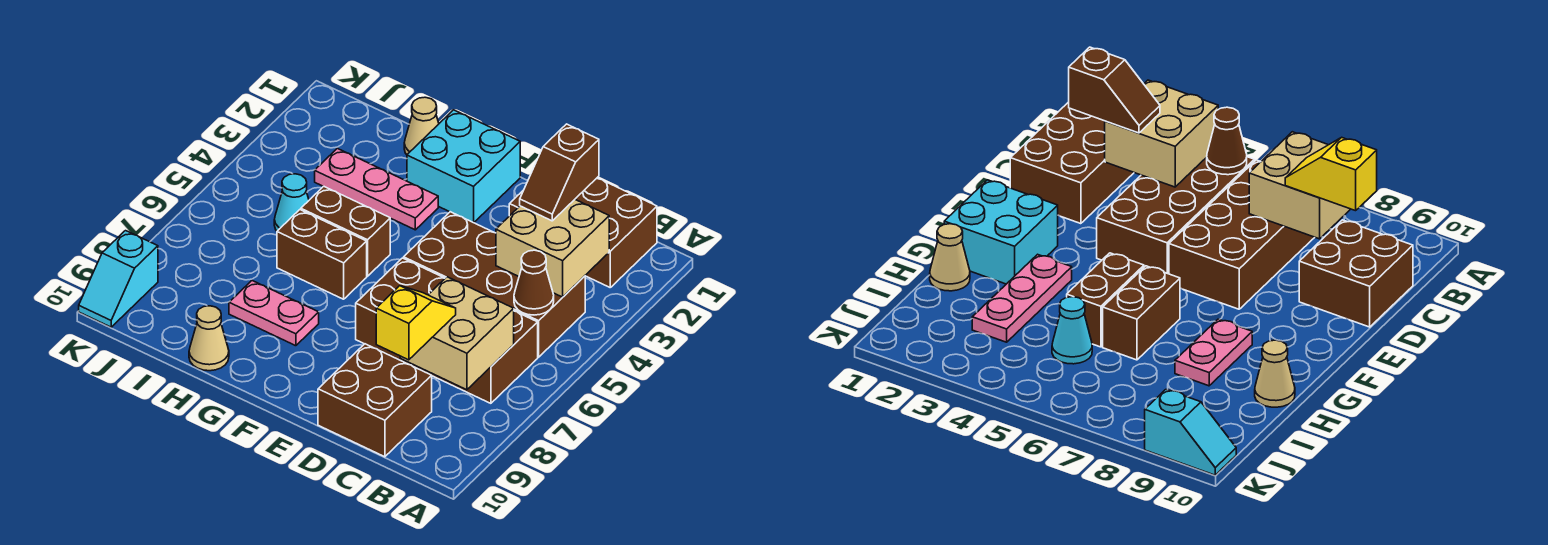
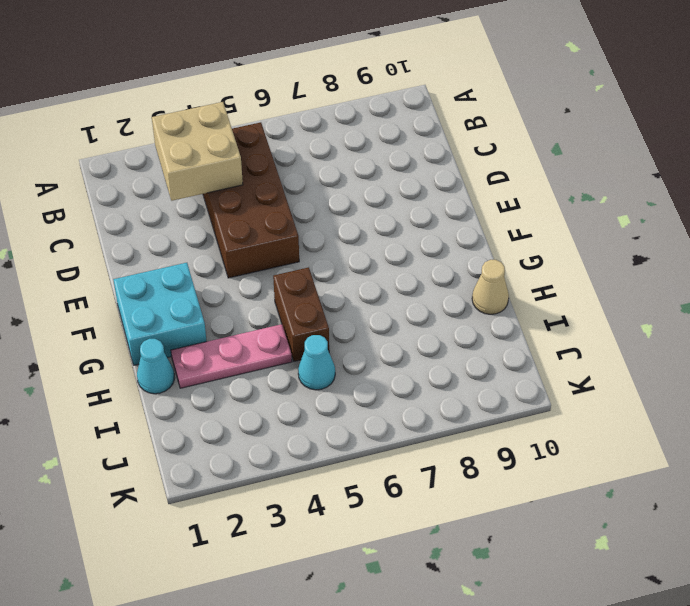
cyan 1x1 cone [137,339,175,394] -> tan 1x1 cone [404,97,439,155]
pink 1x3 plate [171,324,292,388] -> pink 1x3 plate turned to [315,148,438,230]
none -> brown 2x3 brick [509,178,657,287]
none -> brown 2x4 brick [356,258,538,403]
none -> brown 2x2 brick [318,344,432,457]

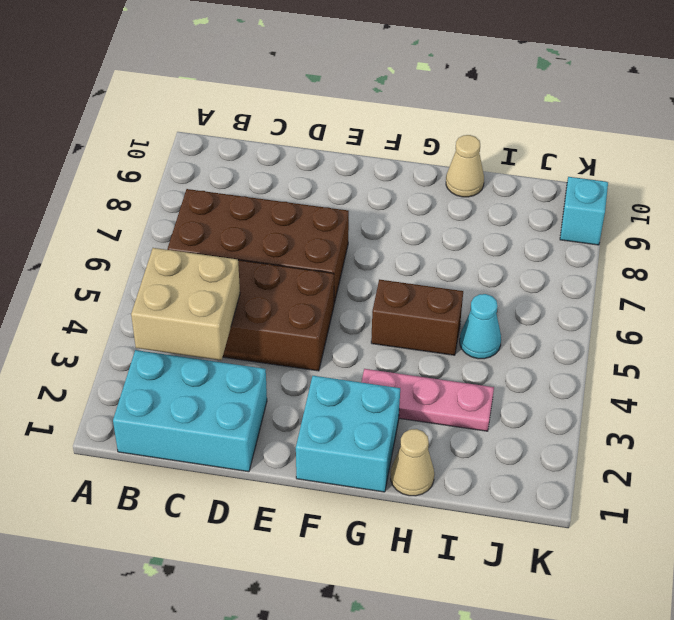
cyan 2x3 brick [113,350,267,472] -> brown 2x3 brick [509,178,657,287]
none -> brown 2x2 brick [318,344,432,457]
none -> brown 1x2 brick [277,210,367,299]
none -> pink 1x2 plate [229,281,319,346]

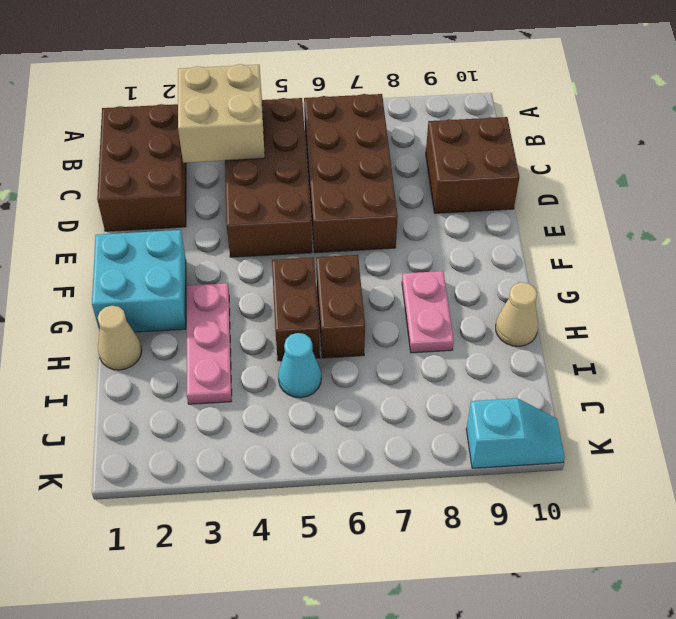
none -> brown 1x1 cone [514,250,554,315]
none -> tan 2x2 brick [400,277,514,390]
none -> brown 1x2 slope [520,124,599,221]

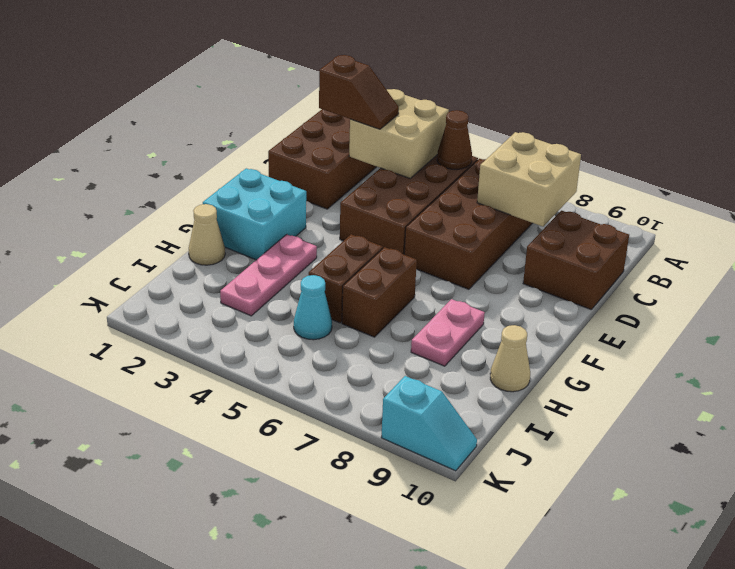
none -> yellow 1x2 slope [376,286,456,360]

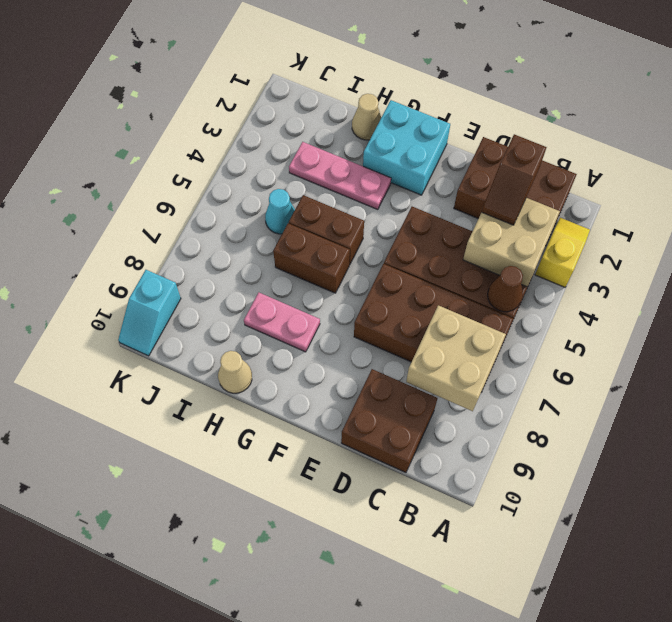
yellow 1x2 slope [535,218,590,287] -> yellow 1x2 slope moved to [376,286,456,360]

